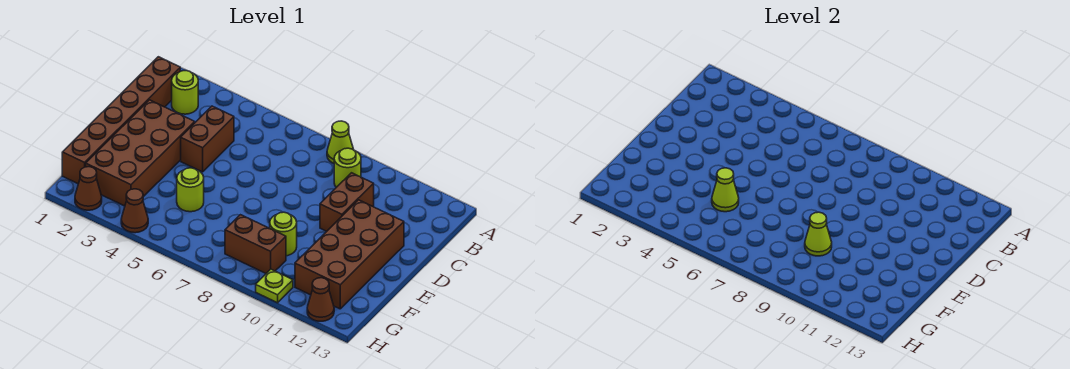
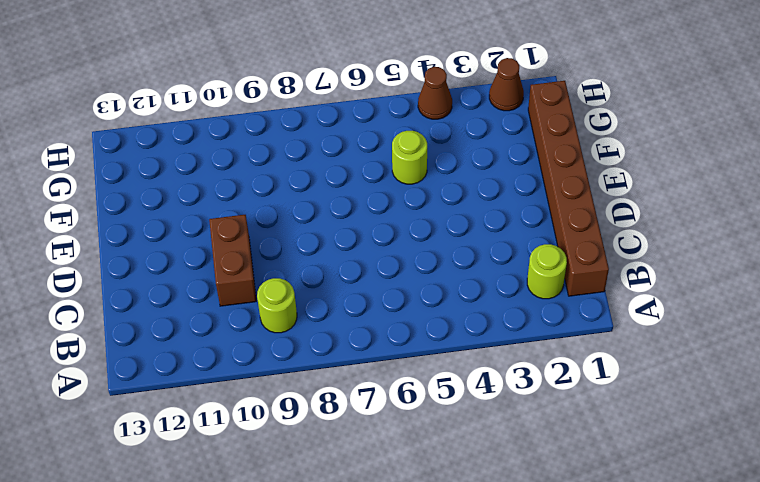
none -> lime 1x1 cone [327,121,354,163]
none -> brown 1x2 brick [181,106,234,172]
none -> brown 2x4 brick [86,100,195,206]

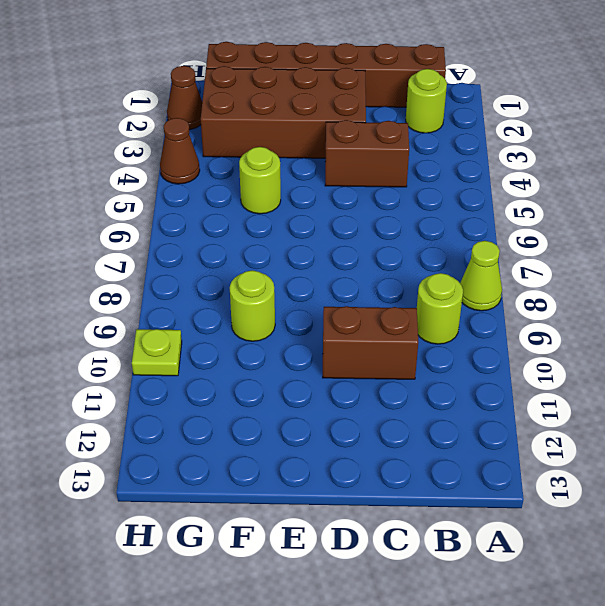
none -> brown 2x4 brick [295,200,404,309]
none -> brown 1x2 brick [225,215,286,273]
none -> brown 1x1 cone [307,278,334,321]

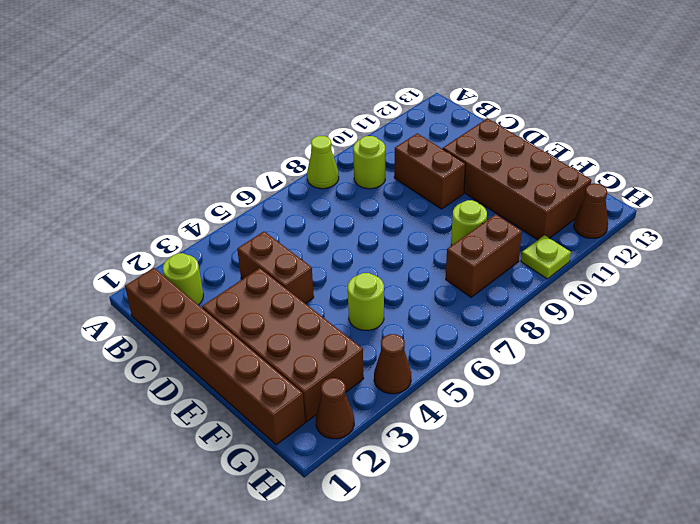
none -> lime 1x1 cone [712,168,739,212]
none -> lime 1x1 cone [805,212,832,256]

